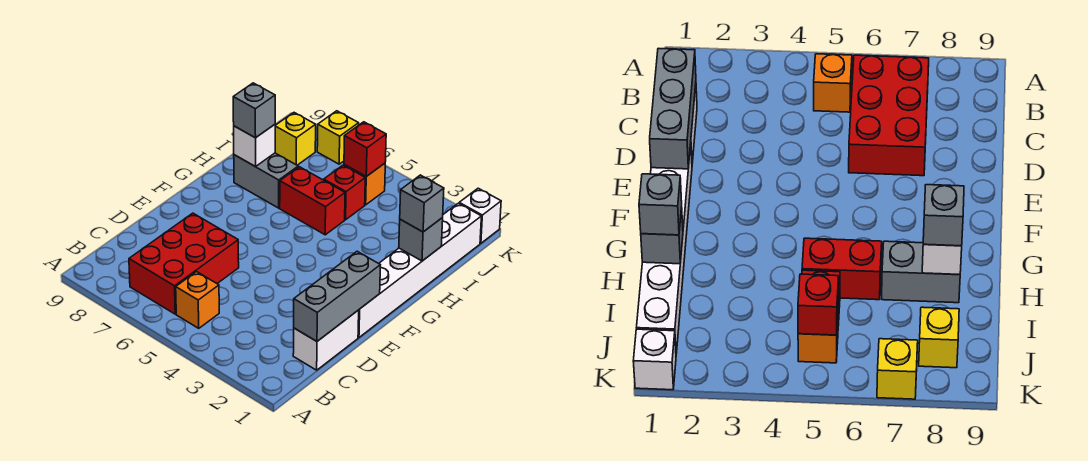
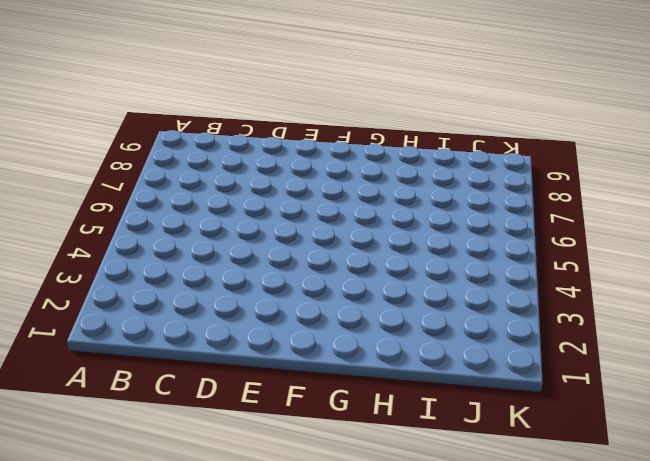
none -> orange 1x1 brick [176,272,219,328]
none -> red 2x3 brick [129,213,239,314]
none -> white 1x2 brick [293,310,359,370]

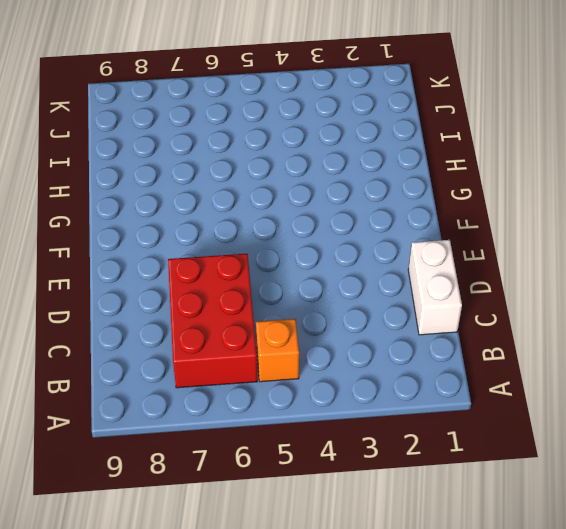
none -> white 1x6 brick [358,203,481,337]
none -> red 1x2 brick [280,167,345,235]
none -> grey 1x2 brick [234,153,298,208]

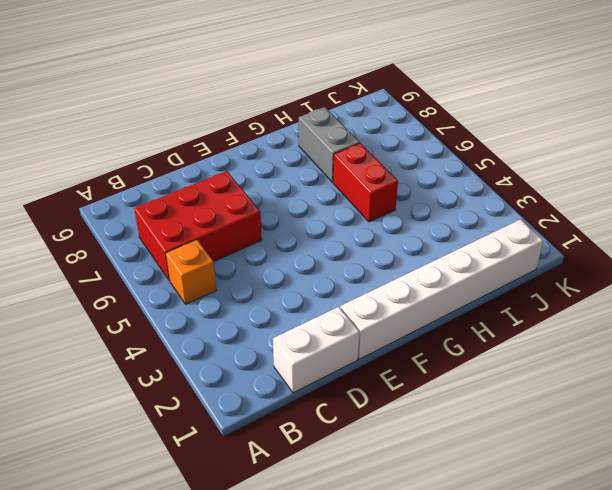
none -> red 1x1 brick [324,165,365,220]
none -> orange 1x1 brick [344,163,385,205]
none -> yellow 1x1 brick [275,113,316,165]

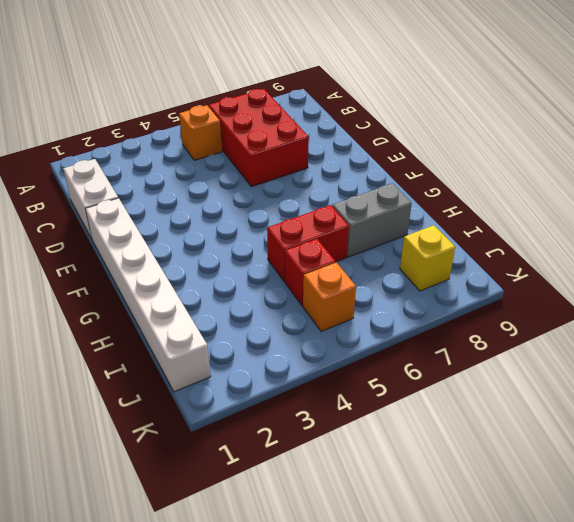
none -> white 1x1 brick [459,188,501,243]
none -> yellow 1x1 brick [317,111,359,164]
none -> grey 1x3 brick [294,251,380,341]

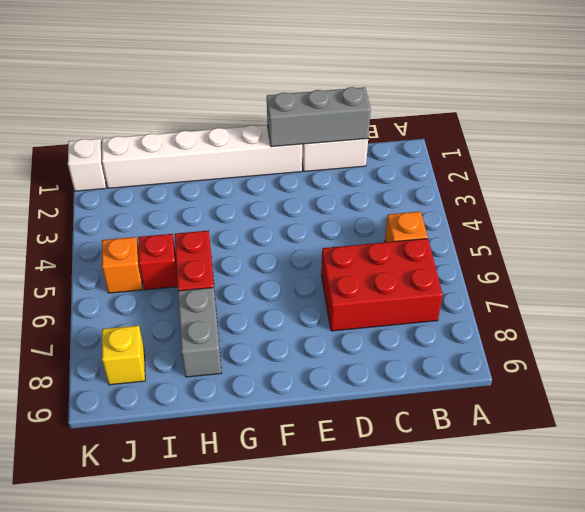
none -> yellow 1x1 brick [317,111,359,164]
none -> grey 1x1 brick [399,218,443,261]
none -> white 1x1 brick [234,125,275,167]

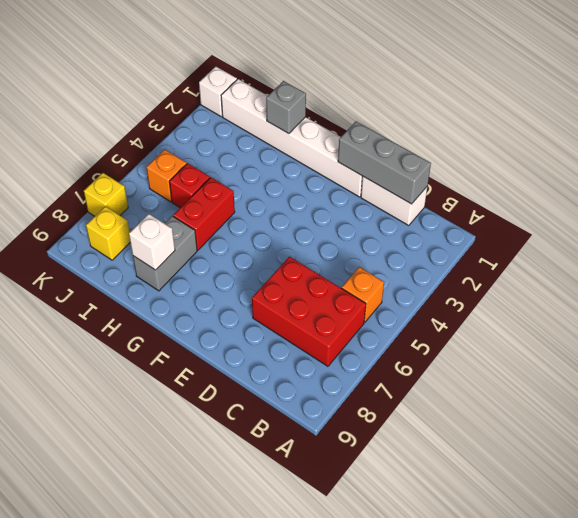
none -> red 1x1 brick [344,122,386,176]
none -> grey 1x1 brick [400,175,444,232]
none -> grey 1x1 brick [233,83,275,138]

